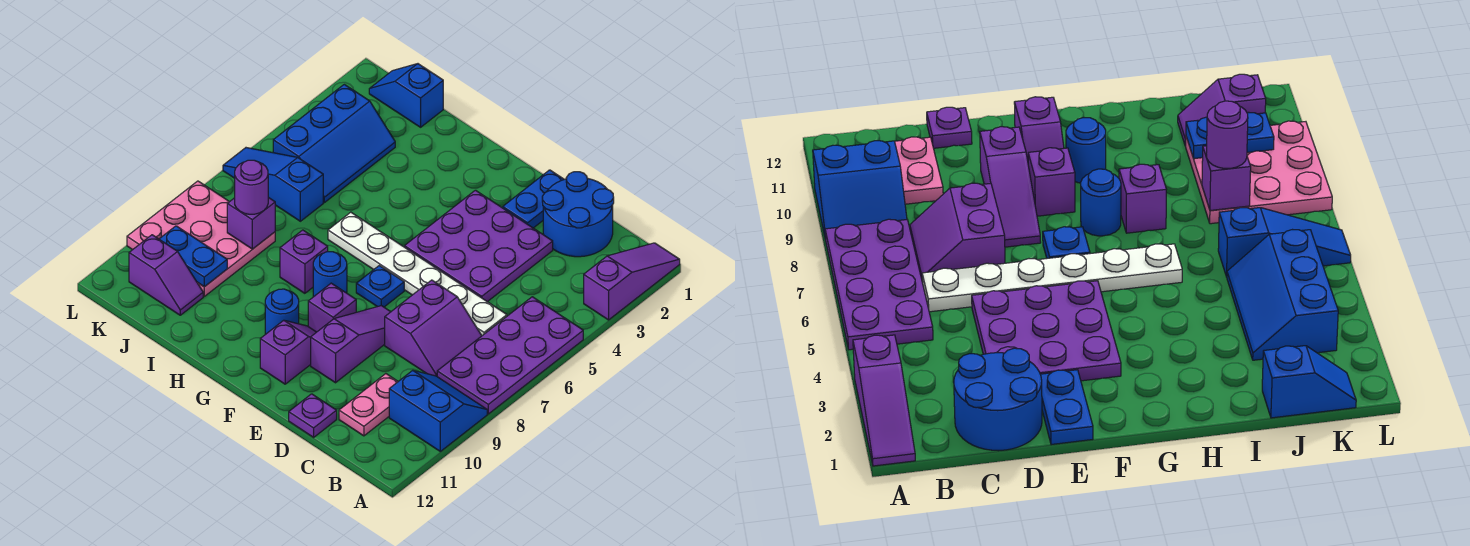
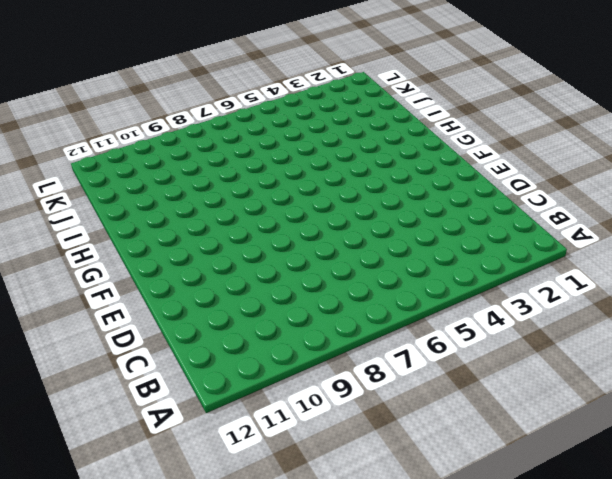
none -> purple 1x3 slope [584,243,680,320]
none -> purple 2x4 plate [437,297,583,414]
none -> blue 2x2 slope [389,370,487,451]

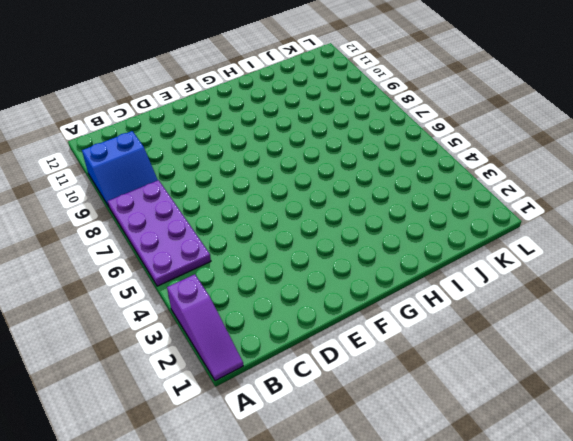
none -> blue 2x2 round brick [542,172,614,257]
none -> white 1x6 plate [328,212,507,336]
none -> purple 2x2 slope [385,280,482,376]

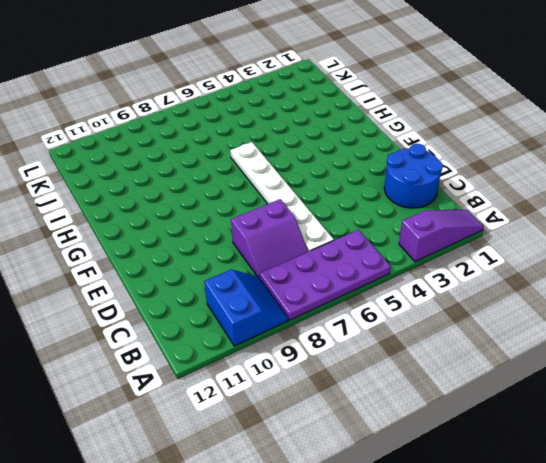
none -> pink 1x2 plate [339,374,398,436]
none -> purple 3x3 plate [404,190,553,302]
none -> purple 1x1 plate [289,394,337,437]

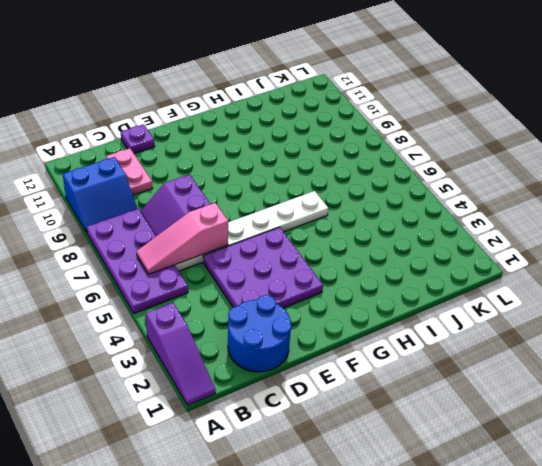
pink 1x3 slope [137,203,228,274] -> none
none -> blue 1x2 plate [503,170,564,228]
none -> purple 1x3 slope [311,306,391,383]
none -> blue 1x1 plate [356,266,404,307]

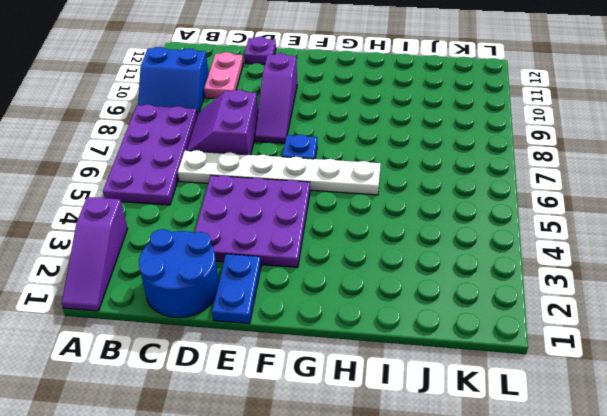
none -> purple 1x1 brick [308,283,356,332]
none -> purple 1x2 slope [260,320,316,384]
none -> blue 1x1 round brick [313,252,347,296]

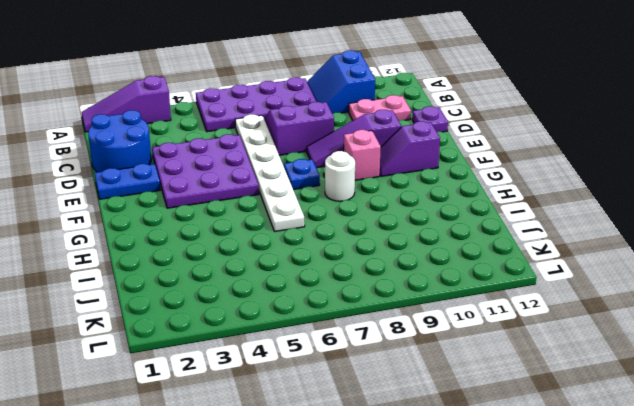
pink 1x1 brick [344,130,381,180] -> purple 1x1 brick [308,283,356,332]
white 1x1 round brick [325,151,355,201] -> blue 1x1 round brick [313,252,347,296]
none -> blue 1x1 round brick [265,289,299,334]
none -> purple 1x1 brick [280,230,328,293]
none -> blue 1x2 slope [369,64,443,127]

